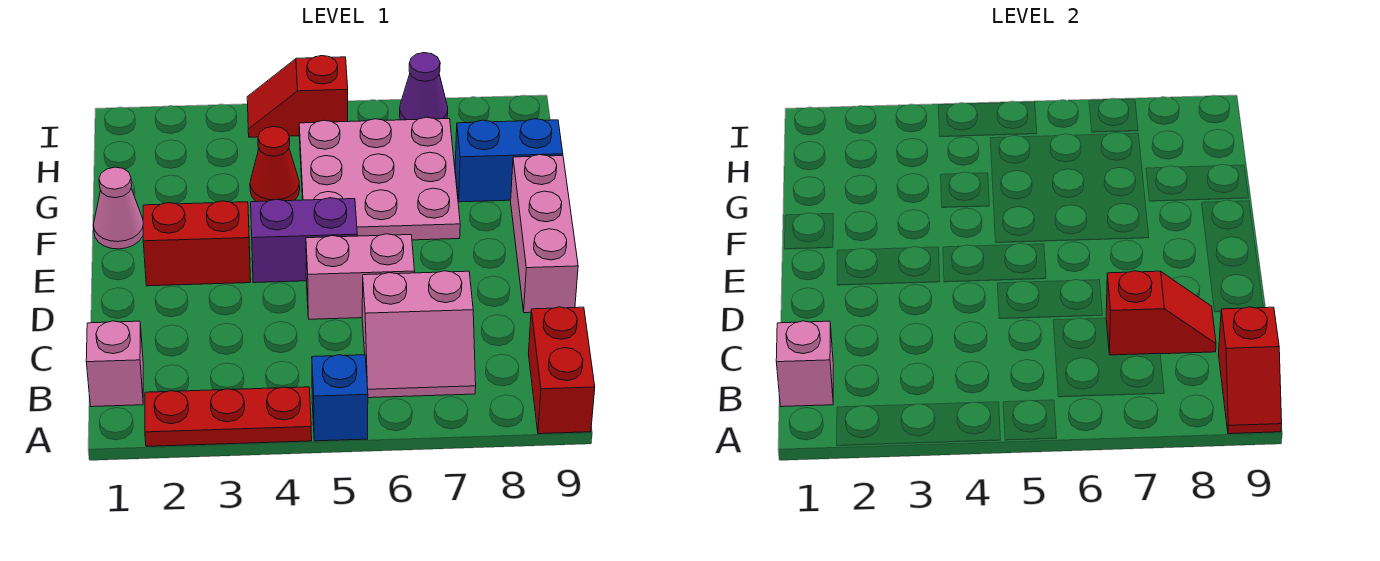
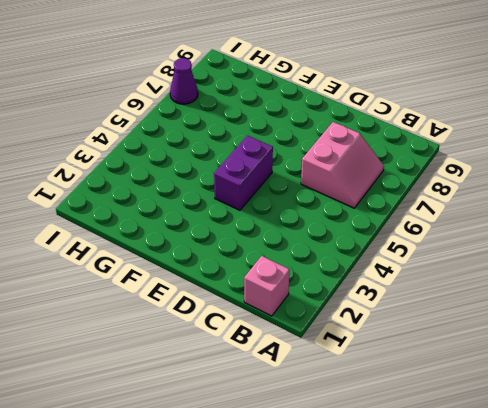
none -> red 1x3 plate [145,387,312,446]
none -> blue 1x1 brick [312,355,368,441]
none -> red 1x2 brick [528,307,595,434]

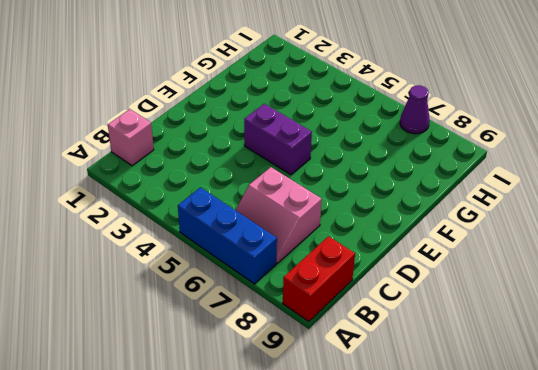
blue 1x3 brick [178,187,277,284] -> blue 1x1 brick [312,355,368,441]
none -> red 1x3 plate [145,387,312,446]
none -> pink 1x2 brick [306,234,415,319]
none -> pink 1x3 brick [511,155,578,313]

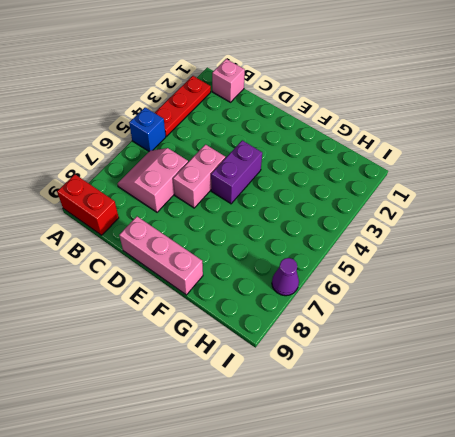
none -> red 1x2 brick [143,201,251,286]
none -> pink 1x1 cone [93,167,143,249]
none -> pink 3x3 plate [299,117,460,240]

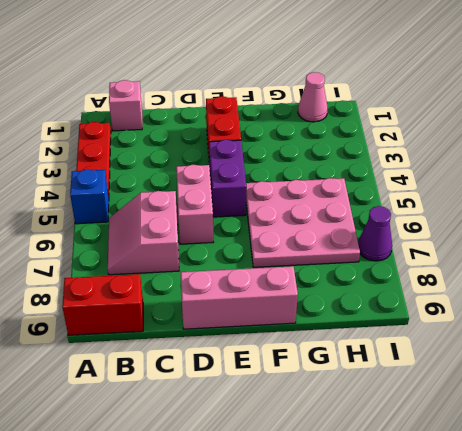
pink 1x1 cone [298,72,328,122] -> pink 1x1 cone moved to [93,167,143,249]
none -> red 1x1 cone [250,126,300,202]
none -> blue 1x2 brick [455,119,563,202]
none -> red 1x2 slope [247,56,348,137]

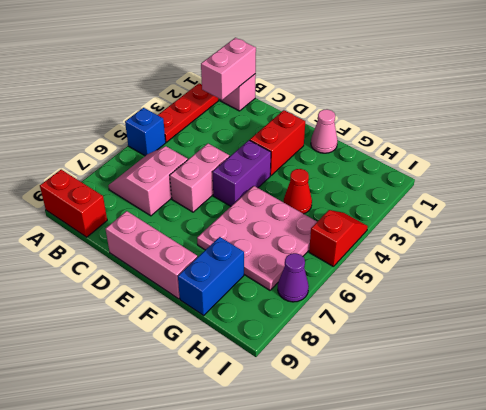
pink 1x2 brick [201,38,256,100] -> pink 1x1 brick [776,321,833,407]
none -> red 1x2 slope [1218,307,1282,434]
none -> red 1x2 slope [1106,271,1216,355]

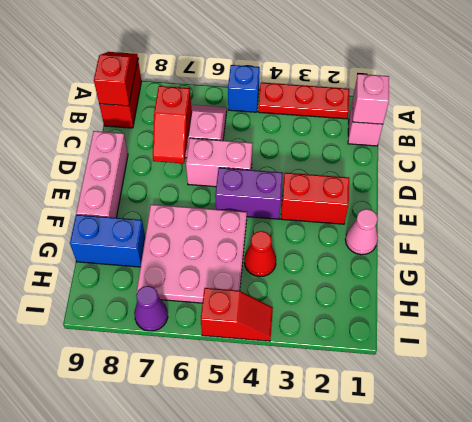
red 1x2 slope [153,86,192,164] -> red 1x2 slope turned to [1106,271,1216,355]

